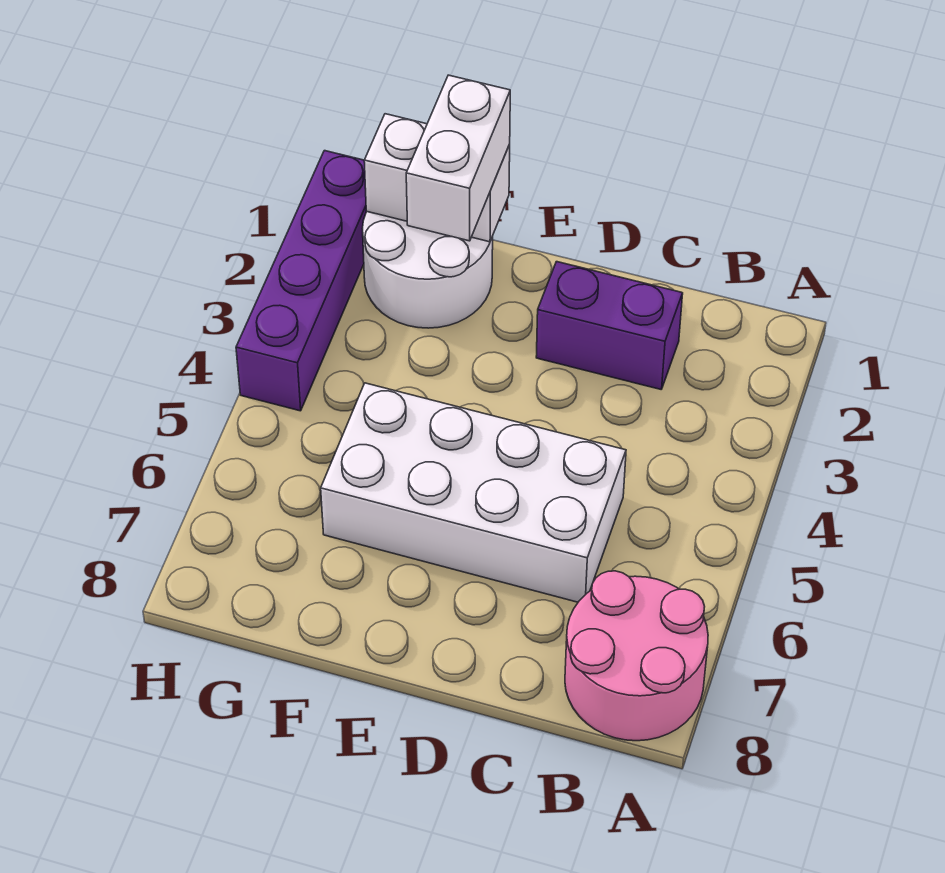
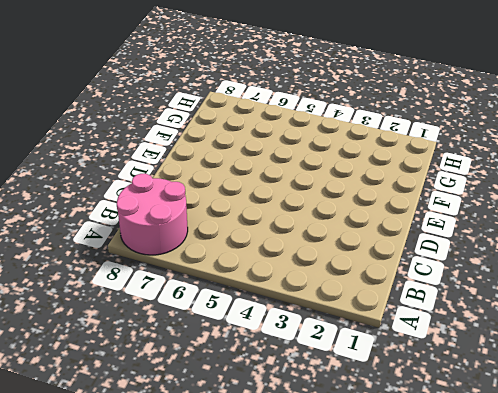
none -> purple 1x2 brick [536,262,683,389]
none -> white 2x4 brick [321,383,626,602]

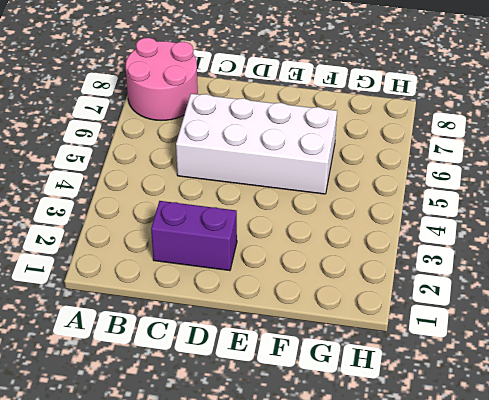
none -> white 2x2 round brick [362,212,493,328]
none -> purple 1x4 brick [236,151,367,411]

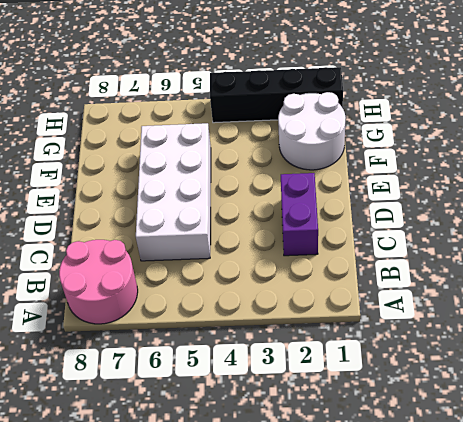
black 1x4 brick [210,67,343,123] -> purple 1x4 brick [236,151,367,411]
none -> white 1x2 brick [364,114,510,242]
none -> white 1x2 brick [406,75,510,241]

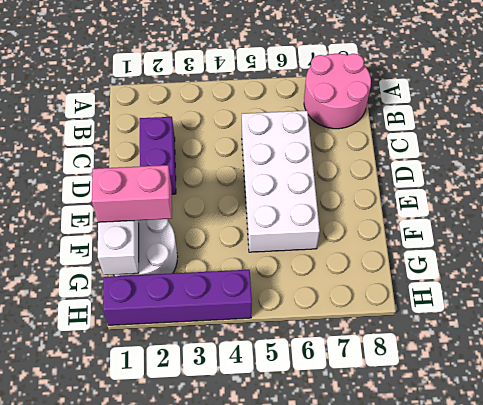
pink 1x2 brick [92,165,172,222] -> white 1x2 brick [406,75,510,241]

